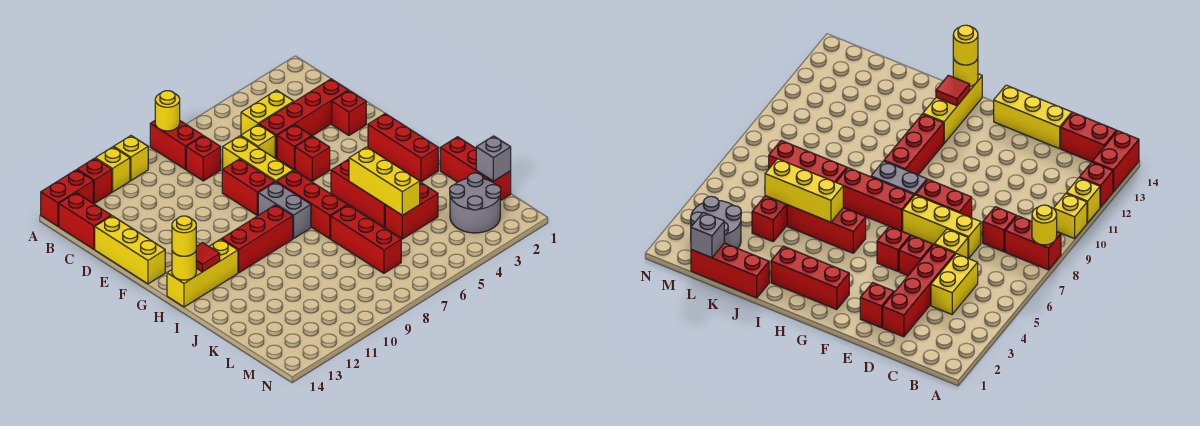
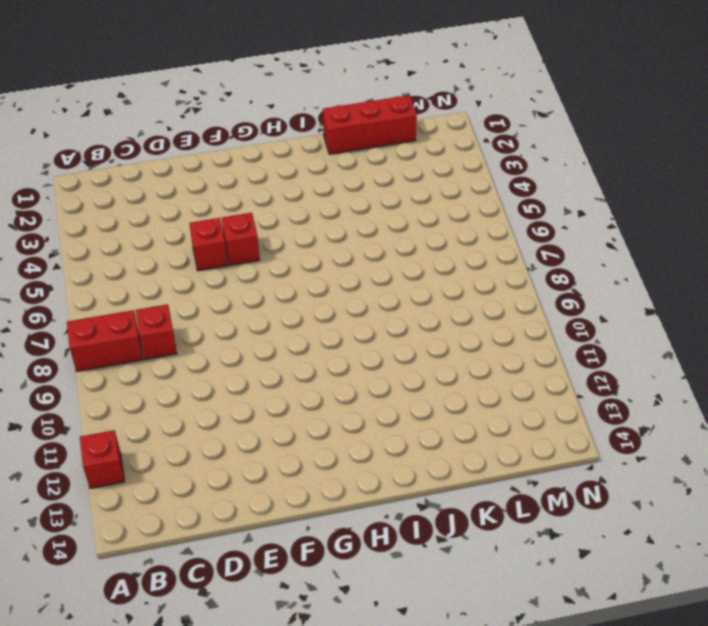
none -> yellow 1x1 brick [114,136,148,181]
none -> yellow 1x1 brick [95,147,130,192]
none -> red 1x2 brick [41,170,93,226]
none -> red 1x2 brick [59,193,111,249]

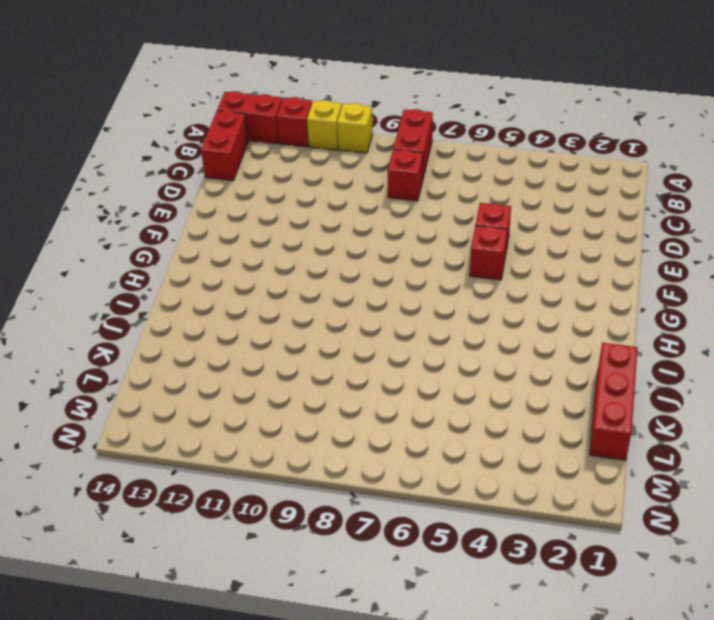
none -> yellow 1x2 brick [241,90,294,135]
none -> red 1x4 brick [259,79,348,158]
none -> yellow 1x1 brick [241,125,275,158]
none -> yellow 1x3 brick [223,136,293,182]

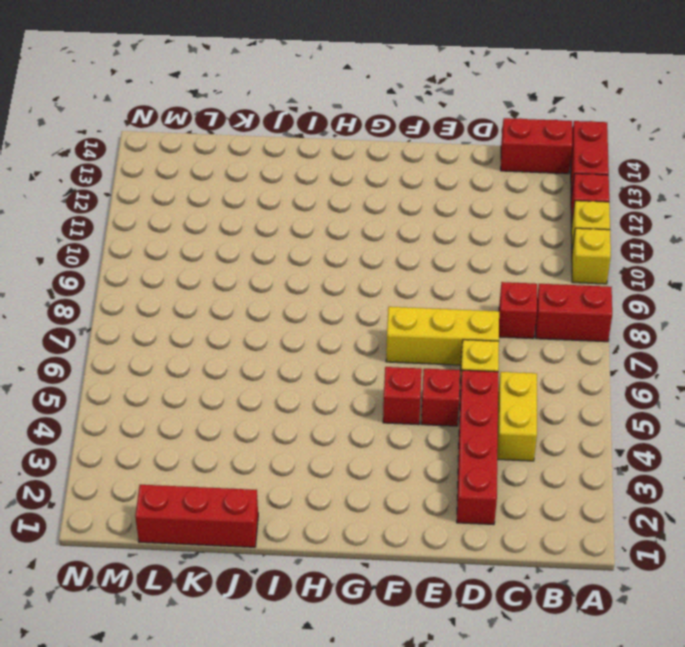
none -> yellow 1x3 brick [95,216,165,284]
none -> red 1x1 brick [332,91,366,135]
none -> red 1x2 brick [222,159,275,216]
none -> red 1x3 brick [368,114,438,182]

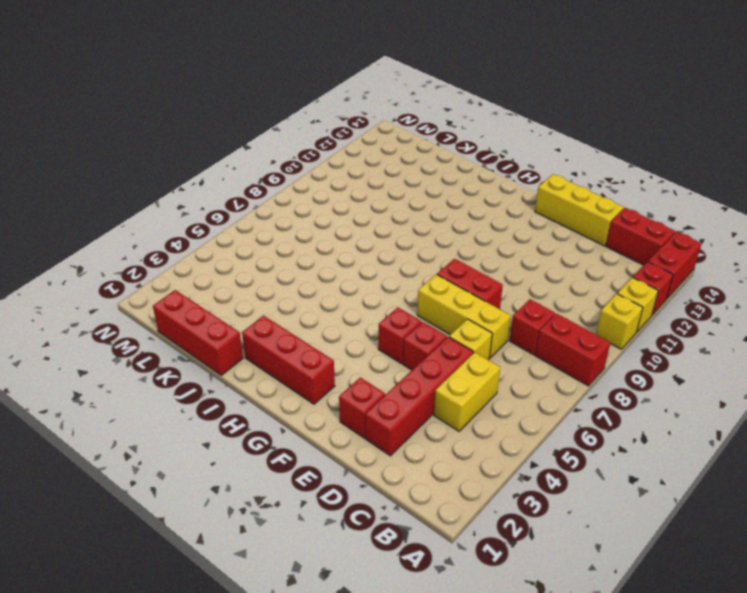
none -> red 1x3 brick [277,171,347,239]
none -> grey 1x2 brick [258,182,311,239]
none -> red 1x3 brick [331,159,385,227]
none -> red 1x3 brick [222,205,293,273]

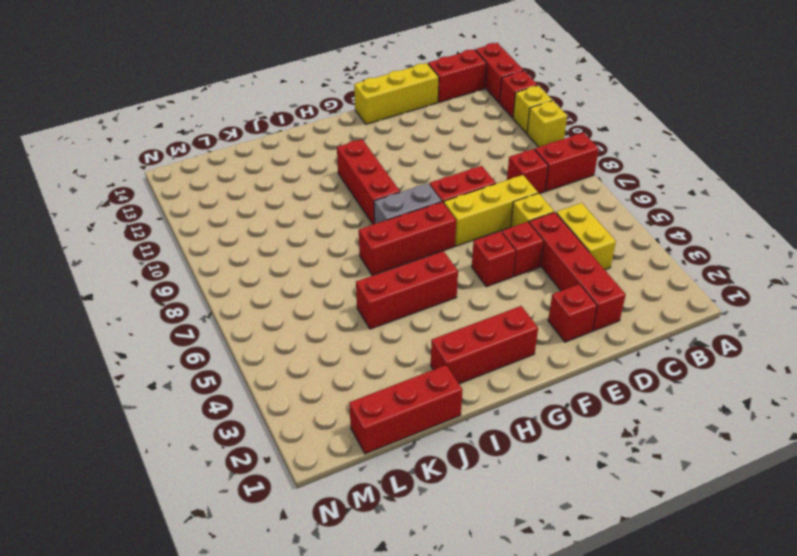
none -> yellow 1x3 brick [167,239,238,307]
none -> red 1x3 brick [331,205,401,273]
none -> red 1x2 brick [385,183,438,239]
none -> grey 2x2 round brick [450,173,501,233]

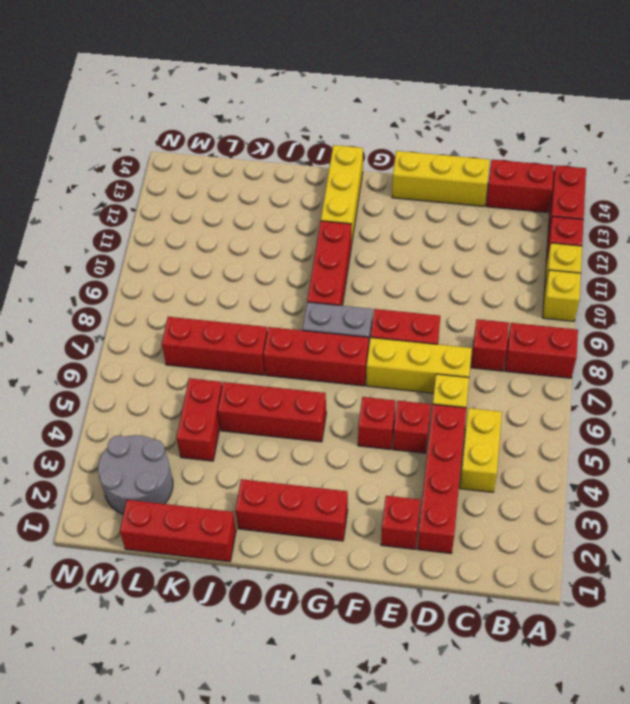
none -> yellow 1x1 round brick [155,91,180,131]
none -> red 1x1 tile [196,243,220,272]
none -> yellow 1x1 round brick [172,251,196,280]
none -> yellow 1x3 brick [349,147,420,215]

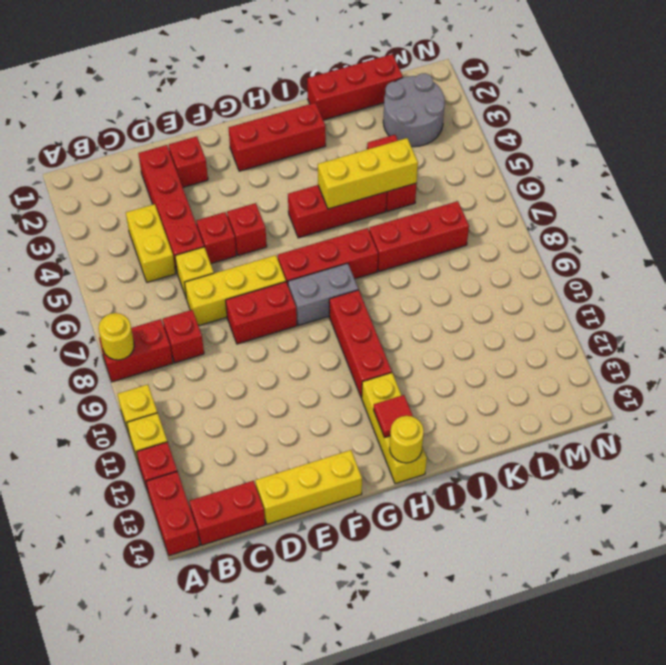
none -> grey 1x1 brick [476,136,511,181]
none -> yellow 1x1 round brick [172,216,196,256]

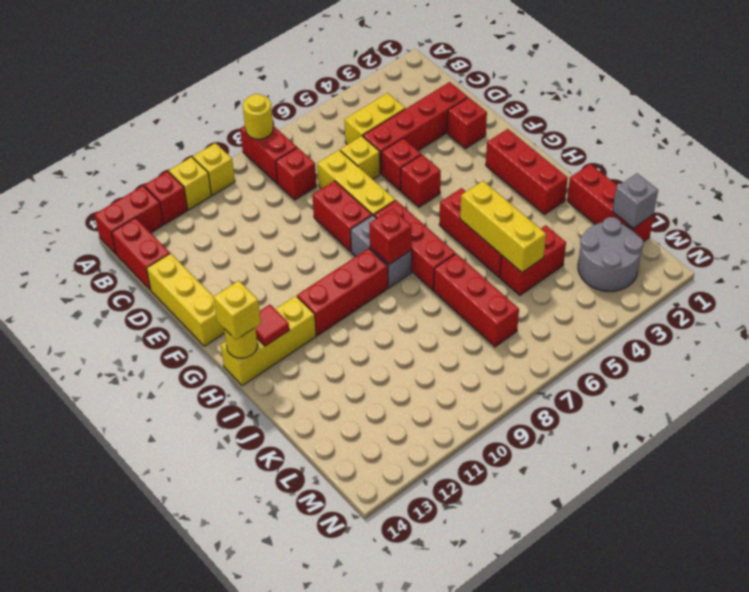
red 1x1 brick [369,209,412,264] -> none
yellow 1x1 brick [213,281,261,340] -> yellow 1x1 round brick [172,216,196,256]

